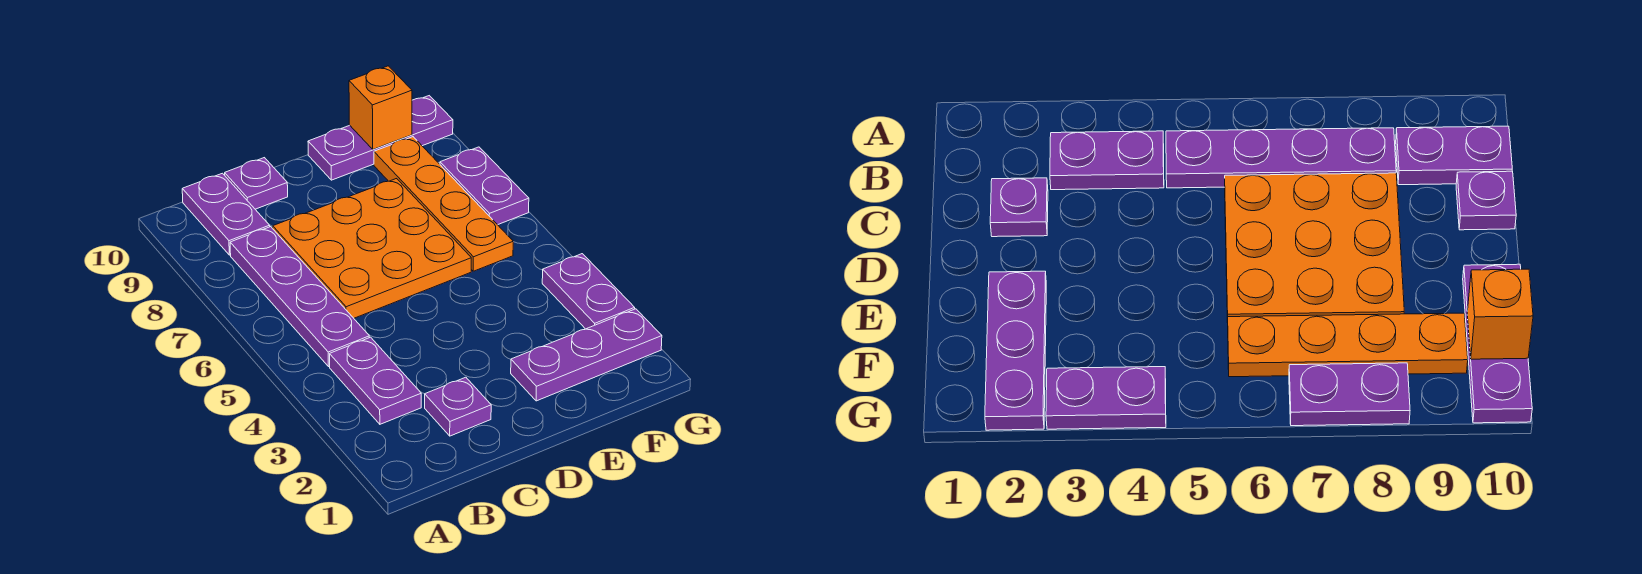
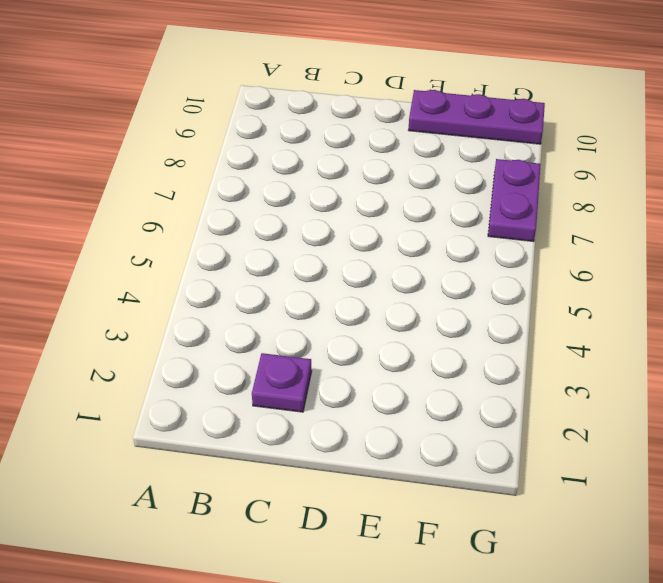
none -> purple 1x2 plate [330,337,421,424]
none -> purple 1x4 plate [230,227,369,367]
none -> purple 1x2 plate [182,173,270,255]

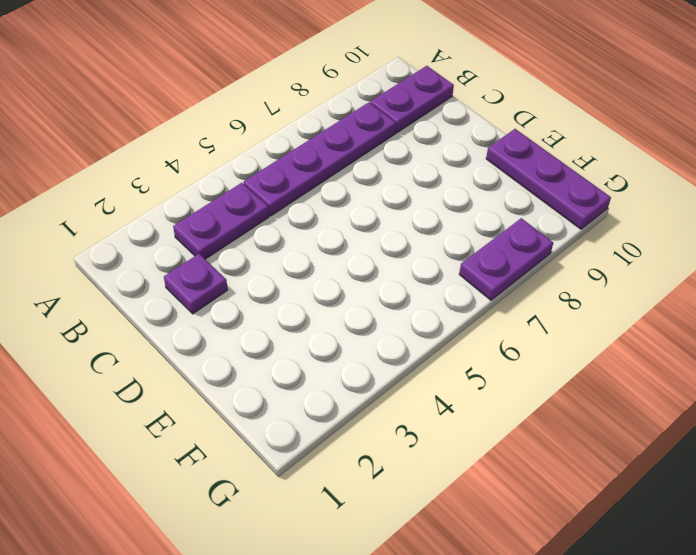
none -> orange 3x3 plate [273,179,471,318]
none -> purple 1x1 plate [225,158,288,209]
none -> purple 1x3 plate [511,309,662,401]

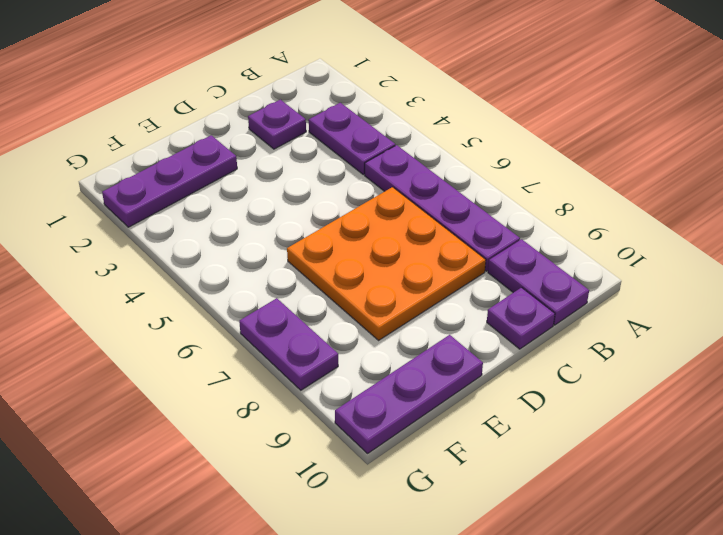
none -> orange 1x4 plate [374,137,513,271]
none -> purple 1x2 plate [542,254,635,329]
none -> orange 1x1 brick [349,66,412,149]

